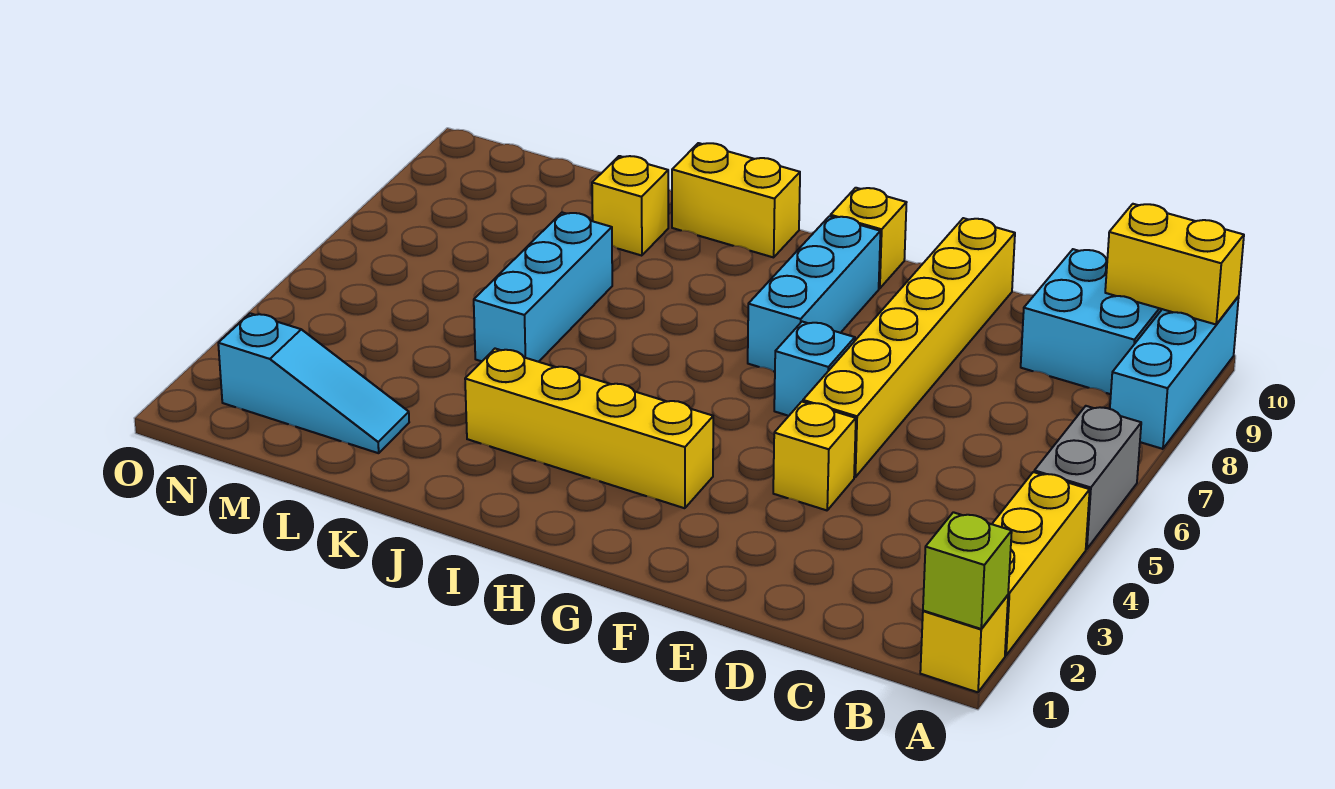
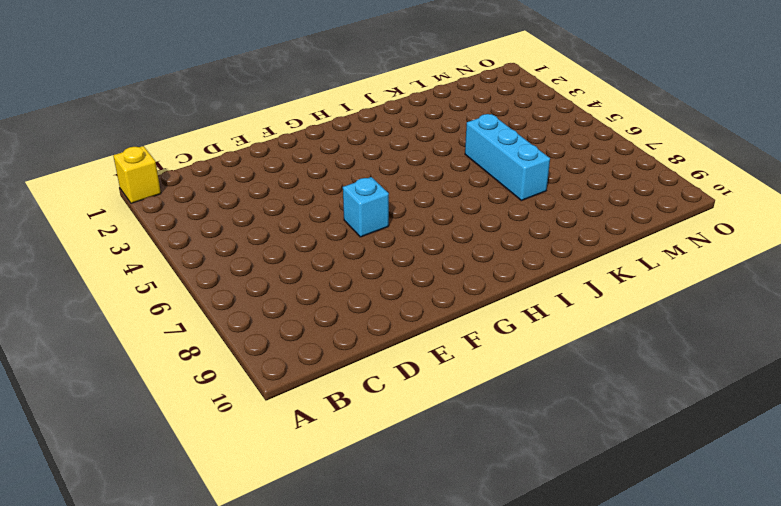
none -> yellow 1x3 brick [992,472,1090,655]
none -> grey 1x2 brick [1034,406,1141,549]
none -> cyan 1x3 brick [1110,297,1239,449]

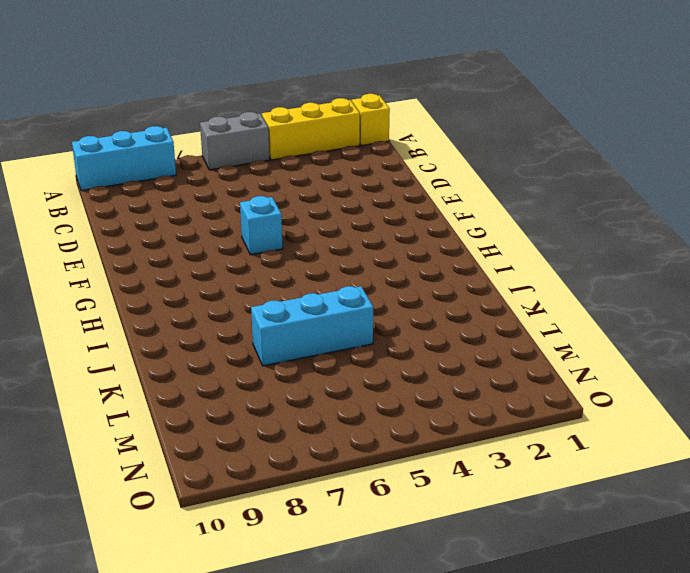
none -> cyan 2x2 brick [1021,249,1162,394]
none -> yellow 1x1 brick [773,402,856,510]
none -> yellow 1x6 brick [803,218,1015,477]

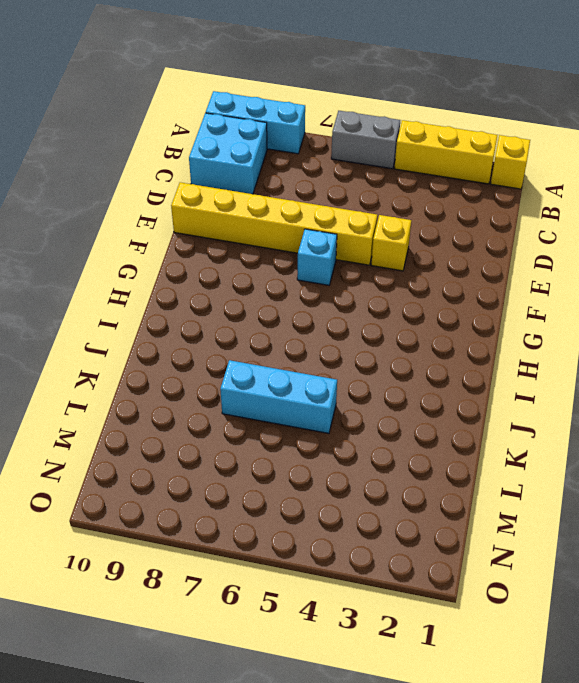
none -> yellow 1x4 brick [465,349,713,508]
none -> cyan 1x3 brick [748,216,880,372]
none -> yellow 1x1 brick [830,188,907,289]

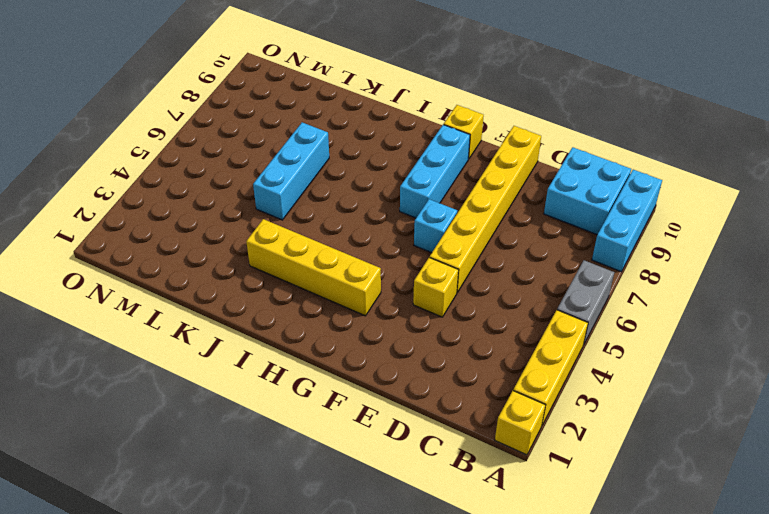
none -> yellow 1x2 brick [672,143,800,257]
none -> yellow 1x1 brick [592,156,668,256]
none -> cyan 1x3 slope [218,313,409,453]

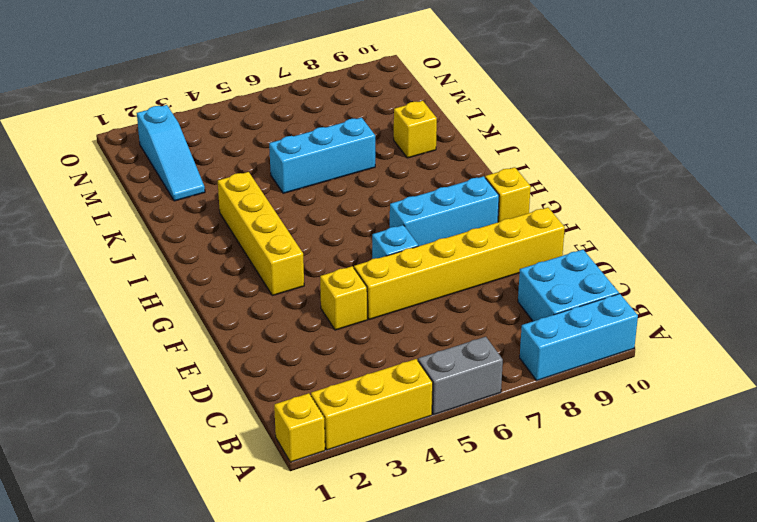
none -> yellow 1x2 brick [672,143,800,257]
none -> lime 1x1 brick [923,512,1012,629]
none -> yellow 1x2 brick [1105,204,1244,324]

